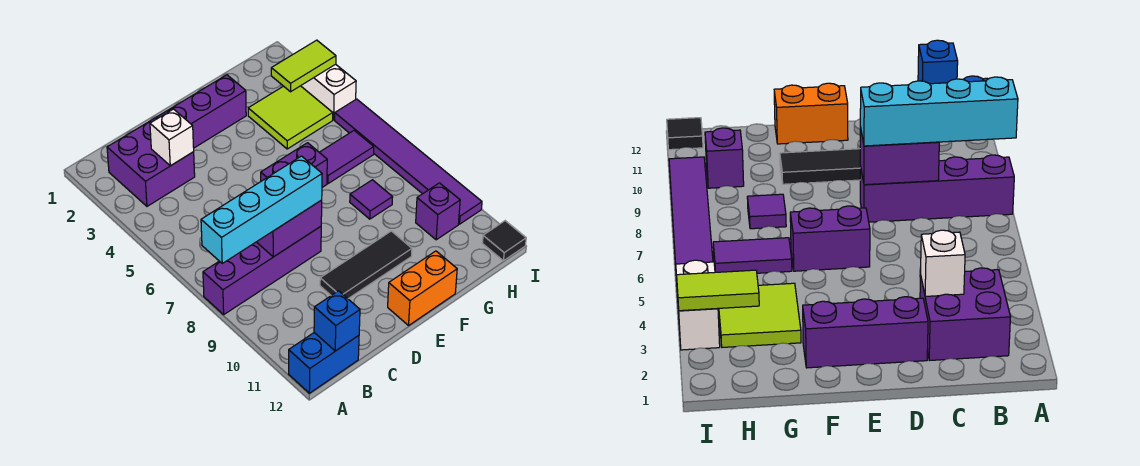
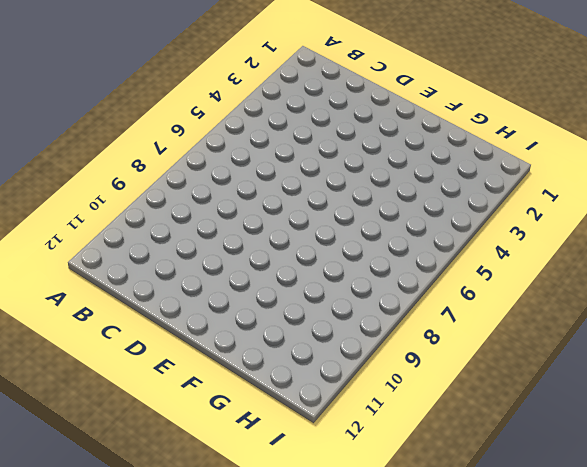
none -> purple 1x4 brick [203,227,321,314]
none -> blue 1x2 brick [289,333,359,393]
none -> purple 2x2 brick [107,118,195,206]

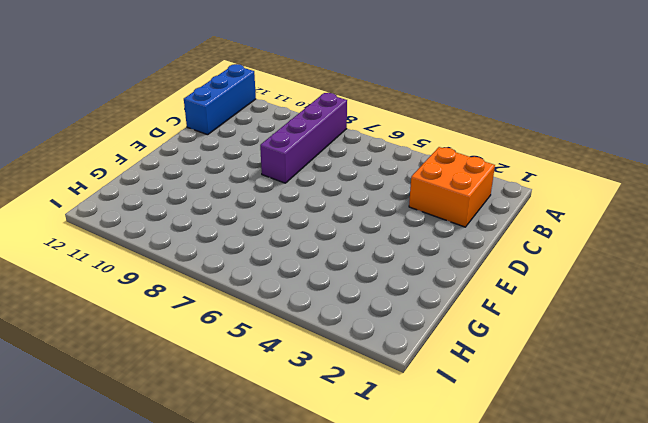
blue 1x3 brick [184,64,256,135] -> blue 1x2 brick [289,333,359,393]
orange 2x2 brick [409,147,495,227] -> purple 2x2 brick [107,118,195,206]
none -> purple 1x3 brick [156,75,246,148]
none -> black 1x3 tile [320,231,412,299]
none -> purple 1x2 brick [261,143,327,187]

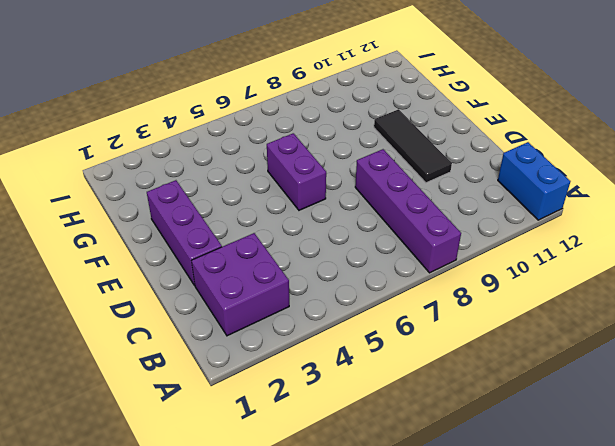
none -> orange 1x2 brick [388,251,457,325]
none -> lime 2x2 tile [248,86,333,149]
none -> purple 1x2 tile [319,131,374,184]

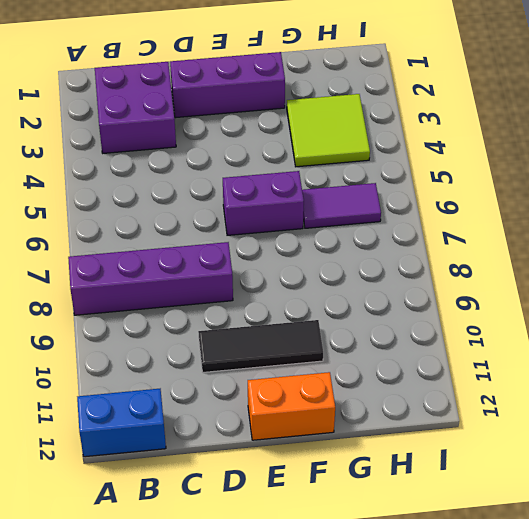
none -> purple 1x1 tile [350,180,393,219]
none -> purple 1x1 brick [416,183,460,240]
none -> white 1x2 brick [301,64,356,120]

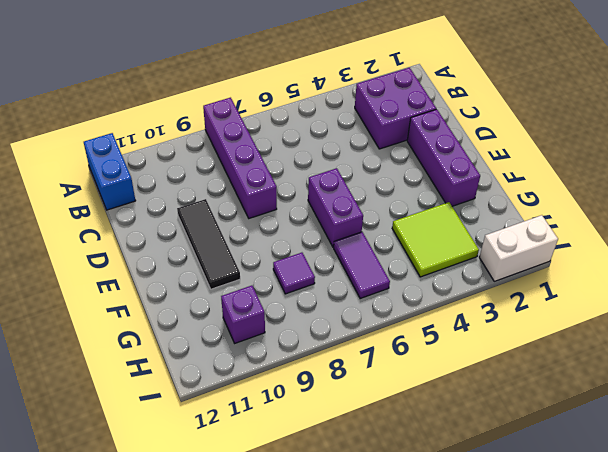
white 1x2 brick [479,215,558,281] -> white 1x2 brick moved to [301,64,356,120]
none -> orange 1x2 brick [388,251,457,325]
none -> purple 1x6 tile [335,99,482,224]
none -> black 1x1 tile [482,221,526,261]

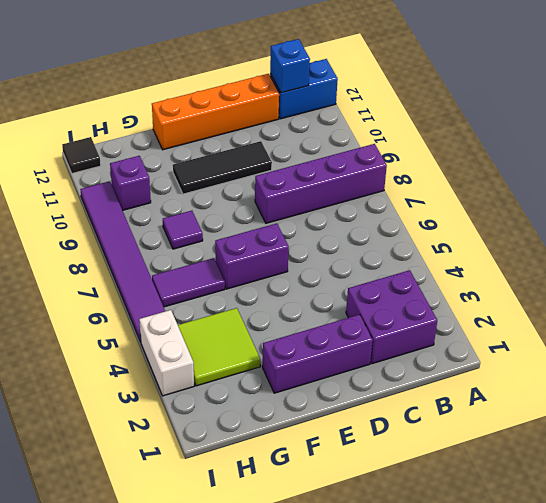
orange 1x4 brick [152,74,279,150] -> orange 1x2 brick [388,251,457,325]
none -> white 1x1 brick [150,109,194,166]
none -> purple 1x2 brick [257,200,322,257]
none -> lime 1x2 tile [271,40,336,92]

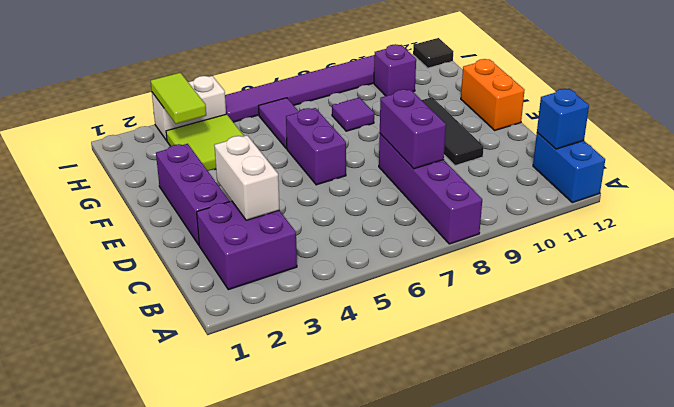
white 1x2 brick [214,135,279,220] -> white 1x1 brick [150,109,194,166]
none -> cyan 1x4 brick [201,156,322,263]

